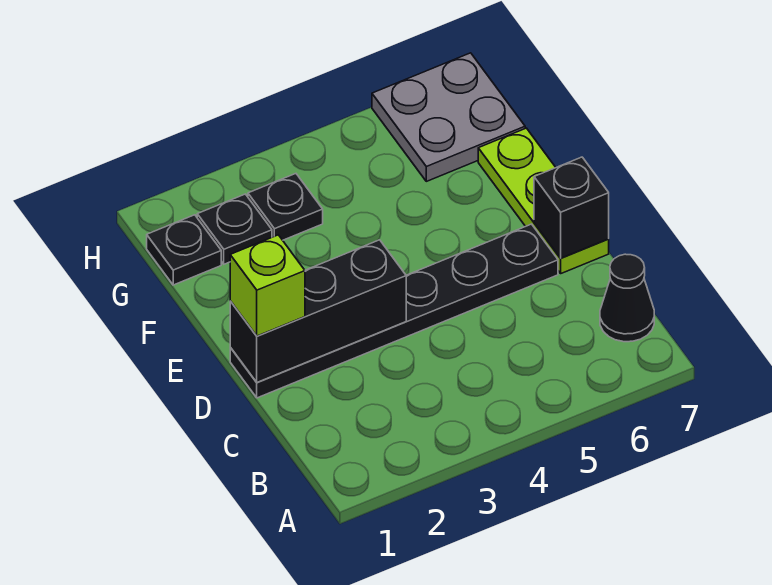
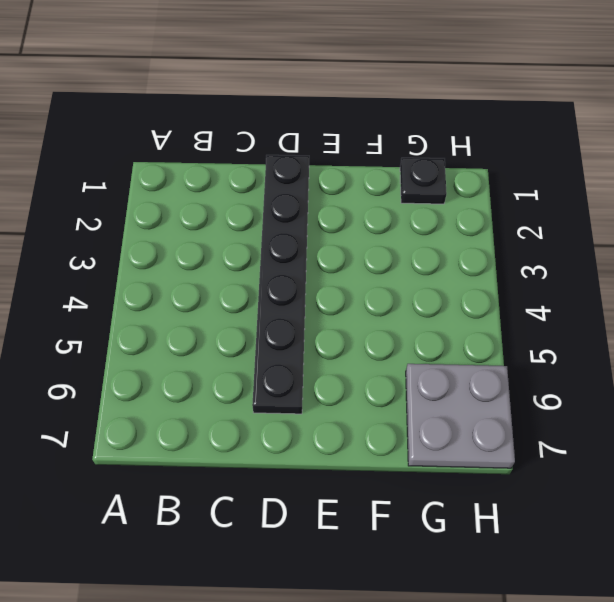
none -> black 1x1 cone [600,254,654,342]
none -> lime 1x3 plate [478,128,609,273]

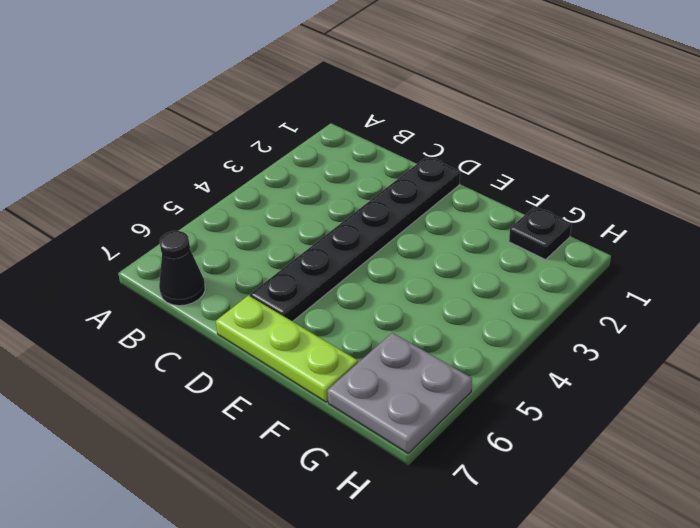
none -> black 1x1 plate [197,194,272,264]
none -> black 1x1 plate [248,174,323,240]

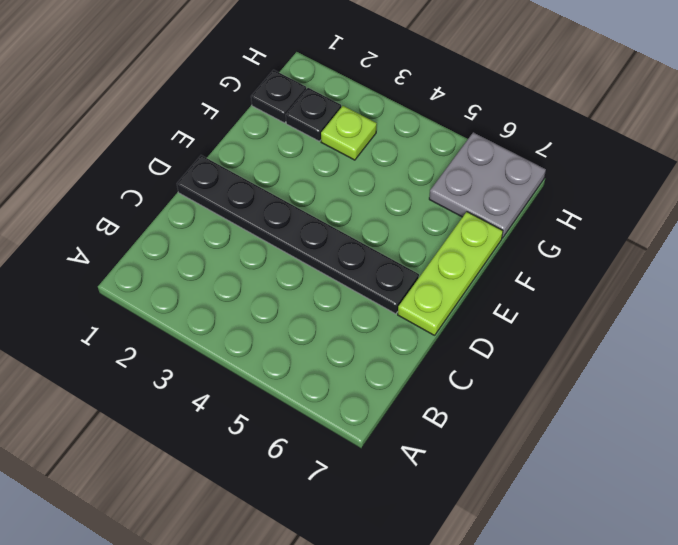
lime 1x1 plate [321,106,377,160] -> black 1x1 plate [248,174,323,240]
none -> black 1x1 cone [600,254,654,342]
none -> black 1x3 brick [230,240,406,382]

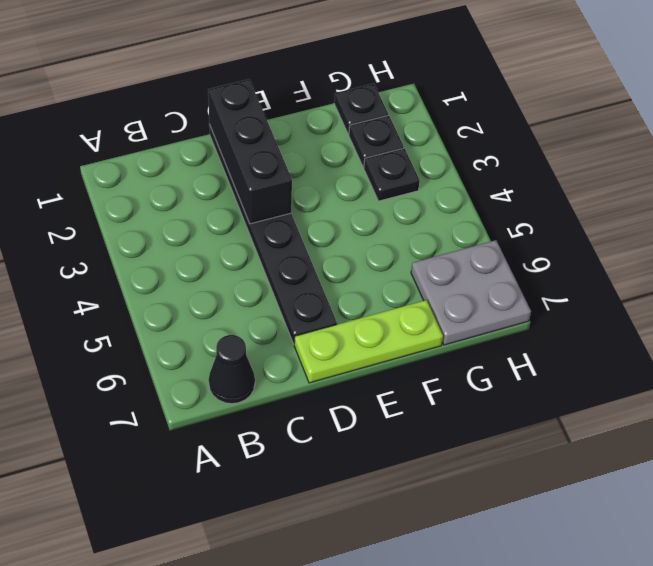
none -> black 1x1 brick [534,157,609,258]
none -> lime 1x1 brick [230,235,305,336]

